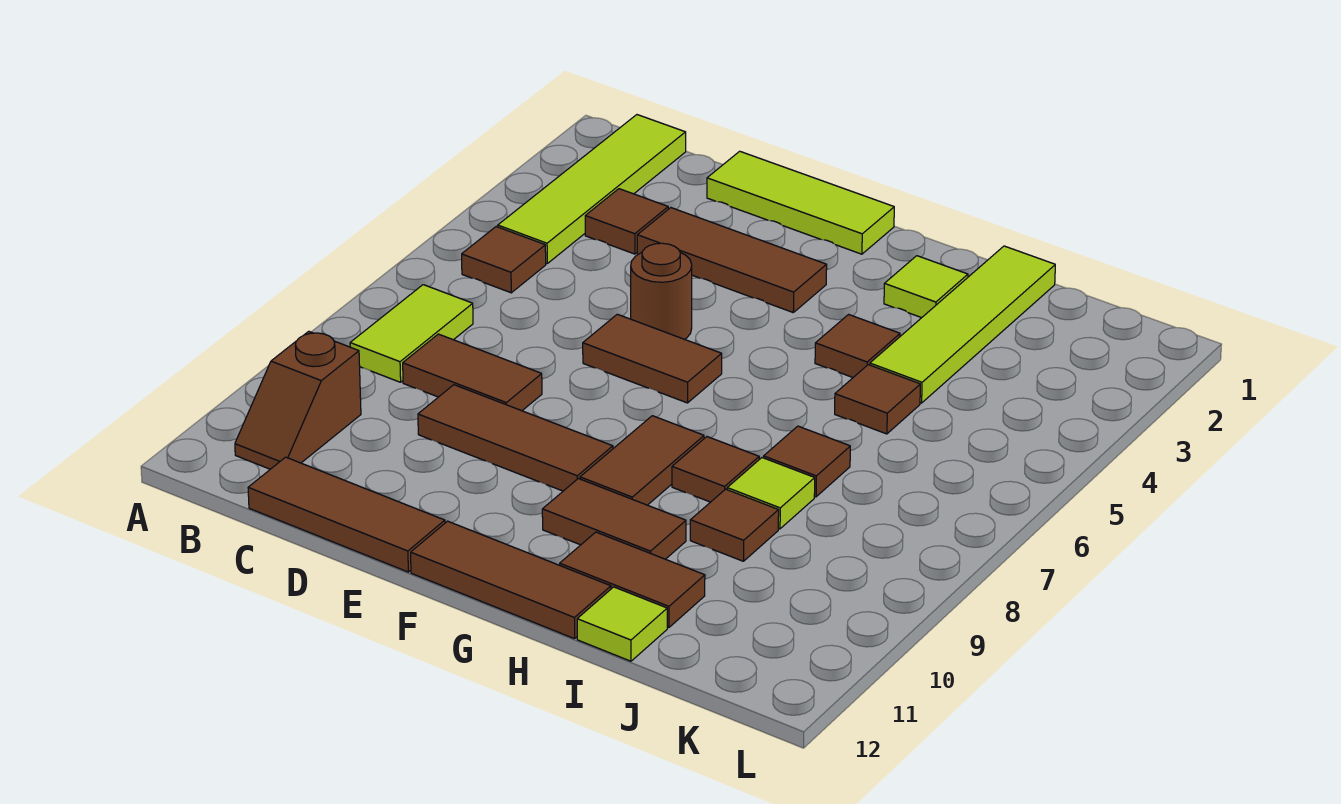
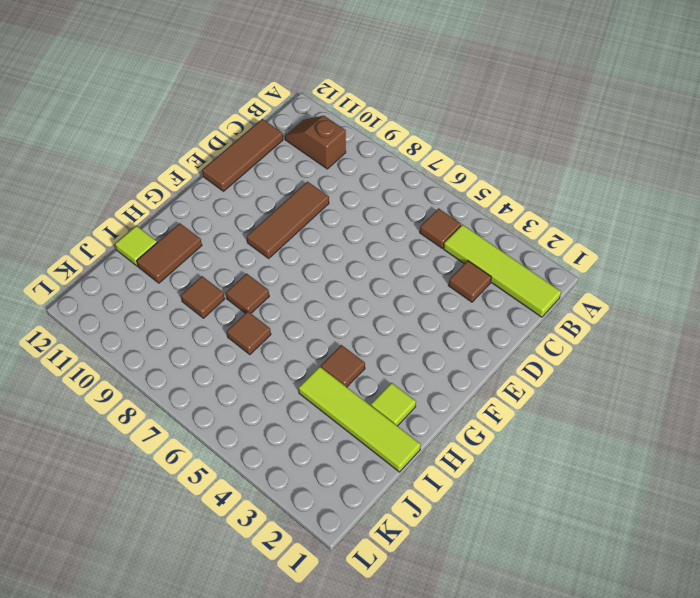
none -> lime 1x2 tile [350,285,473,382]
none -> brown 1x2 tile [403,334,542,411]
none -> lime 1x3 tile [707,151,894,254]

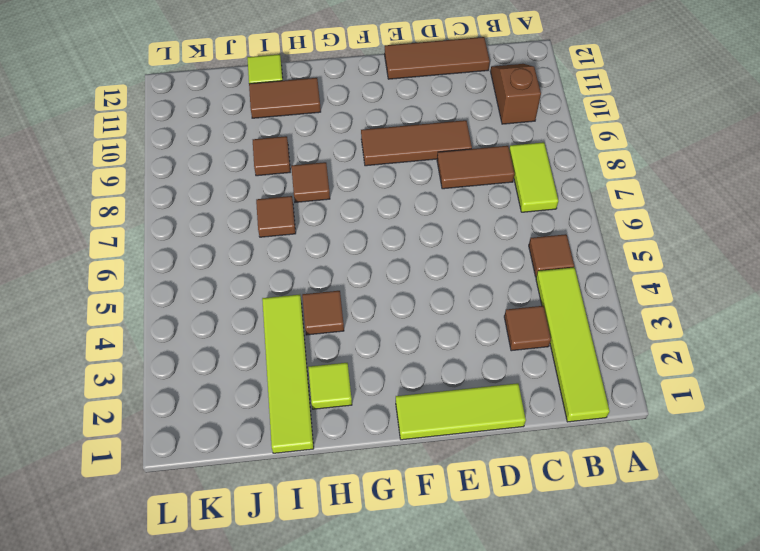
none -> brown 1x3 tile [637,208,827,312]
none -> brown 1x1 round brick [631,243,692,339]
none -> brown 1x2 tile [583,314,722,403]

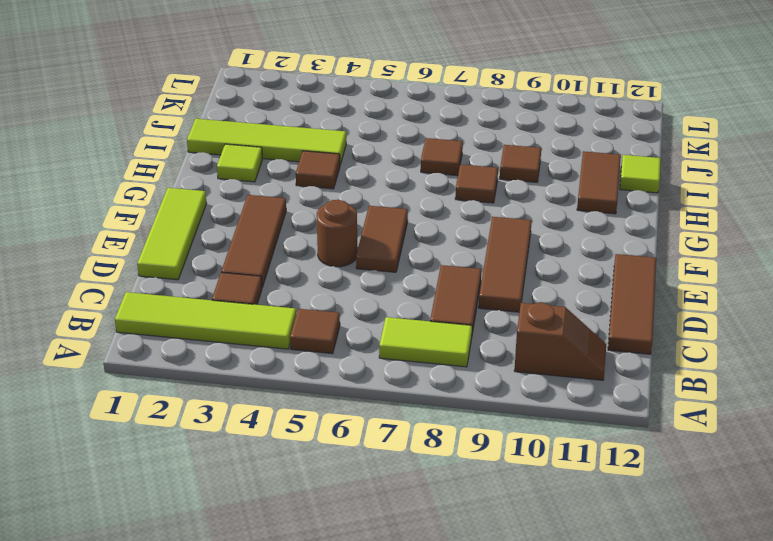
none -> brown 1x3 tile [411,521,611,639]
none -> brown 1x2 tile [580,416,704,505]
none -> brown 1x2 tile [542,479,686,559]

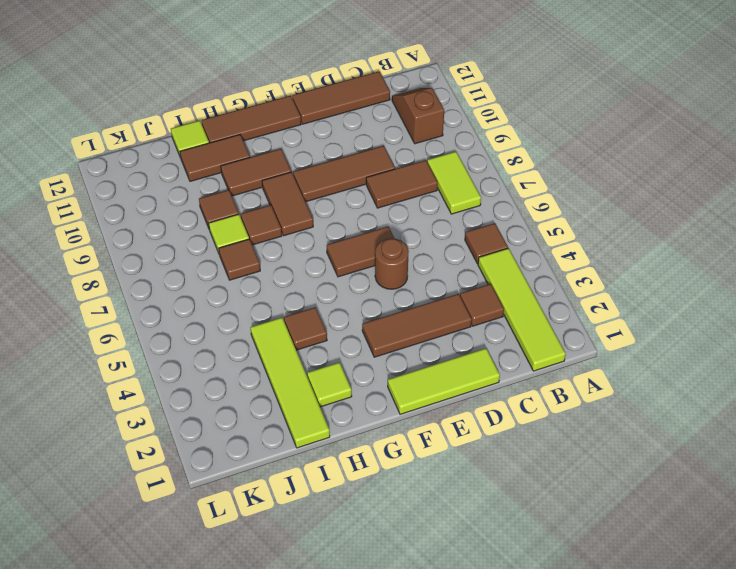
none -> brown 1x1 tile [835,365,920,434]

